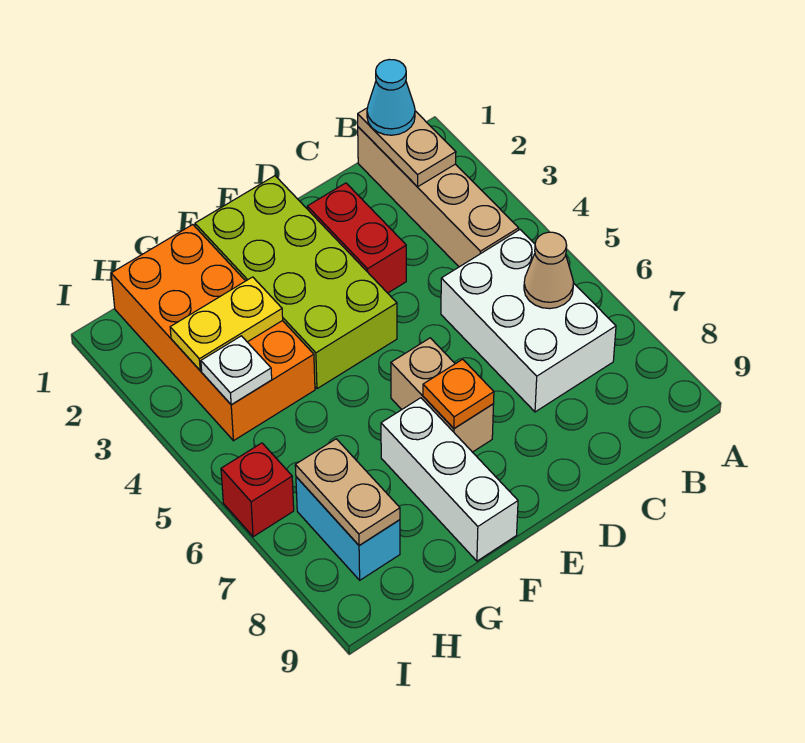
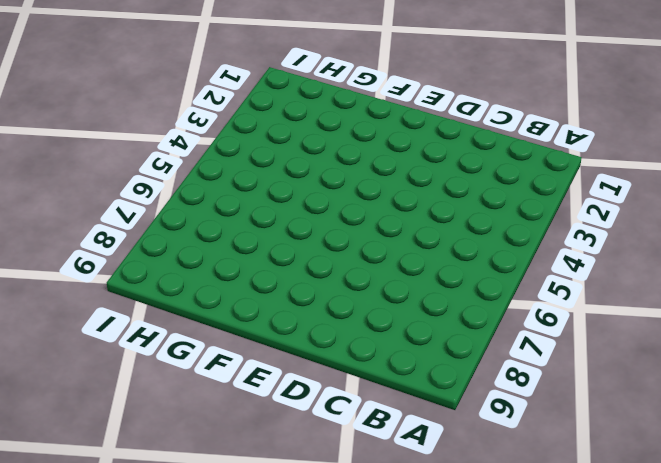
none -> tan 1x4 brick [358,127,519,267]
none -> white 2x3 brick [441,230,616,412]
none -> red 1x2 brick [307,183,406,293]

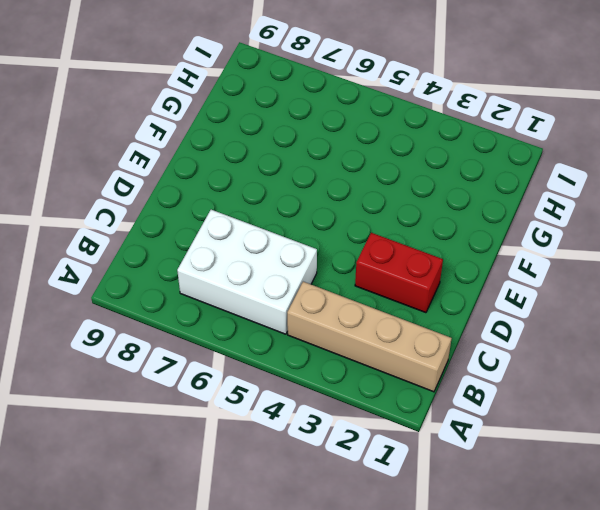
none -> lime 2x4 brick [195,176,397,389]
none -> tan 1x2 brick [391,338,494,452]
none -> white 1x3 brick [381,398,518,561]

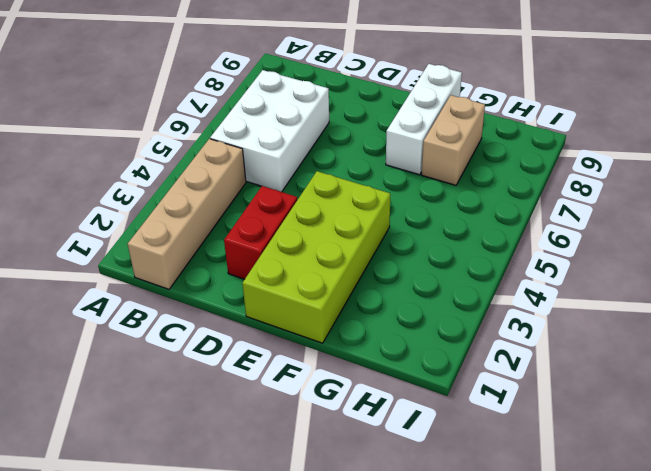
tan 1x2 brick [422,95,485,185] -> tan 1x2 brick moved to [391,338,494,452]
none -> orange 2x4 brick [111,225,315,441]
none -> cyan 1x2 brick [296,477,400,580]
none -> red 1x1 brick [221,443,294,537]

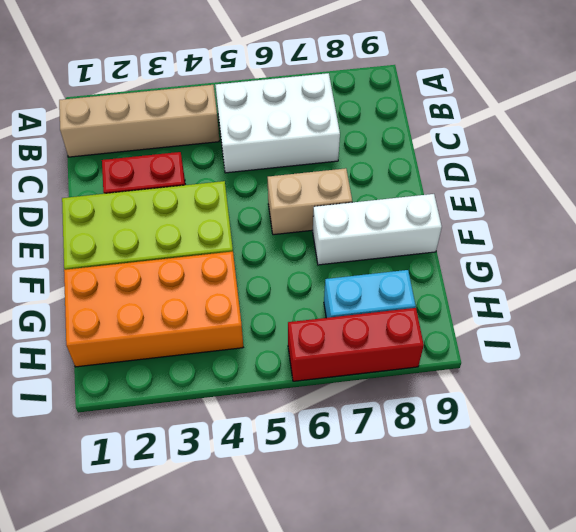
red 1x3 brick [288,308,424,381] -> red 1x1 brick [221,443,294,537]
none -> tan 1x2 plate [358,108,456,187]
none -> tan 1x1 cone [524,232,574,309]
none -> orange 1x1 plate [423,359,494,428]

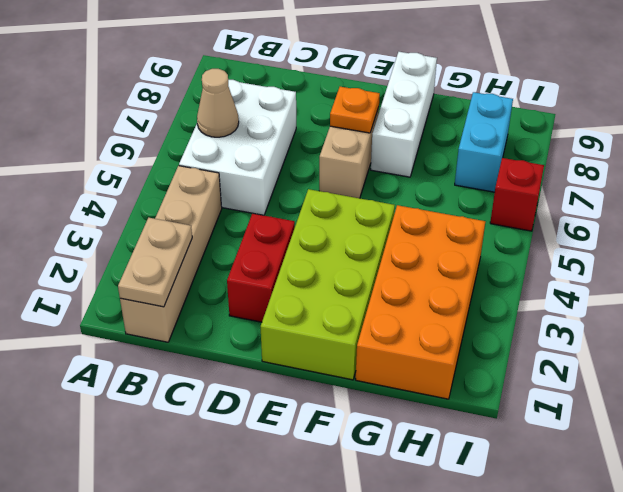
none -> yellow 1x2 plate [170,277,283,370]
none -> white 1x1 plate [201,336,272,405]
none -> tan 1x2 plate [295,439,400,546]

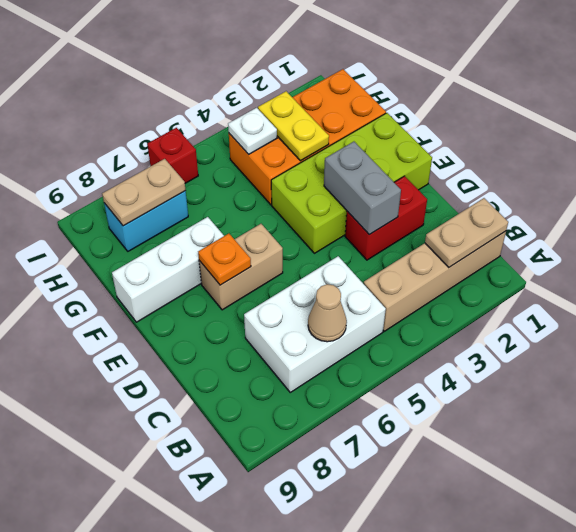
grey 1x2 brick [324,142,401,235] -> none
none -> cyan 1x1 cone [367,60,415,135]

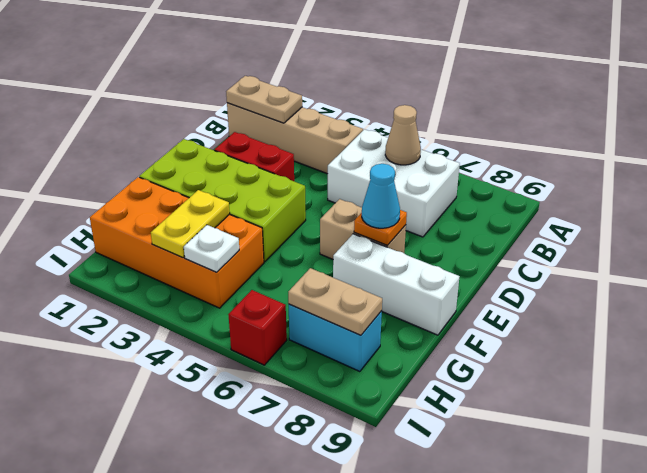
cyan 1x1 cone [362,164,400,228] -> cyan 1x1 cone moved to [367,60,415,135]

